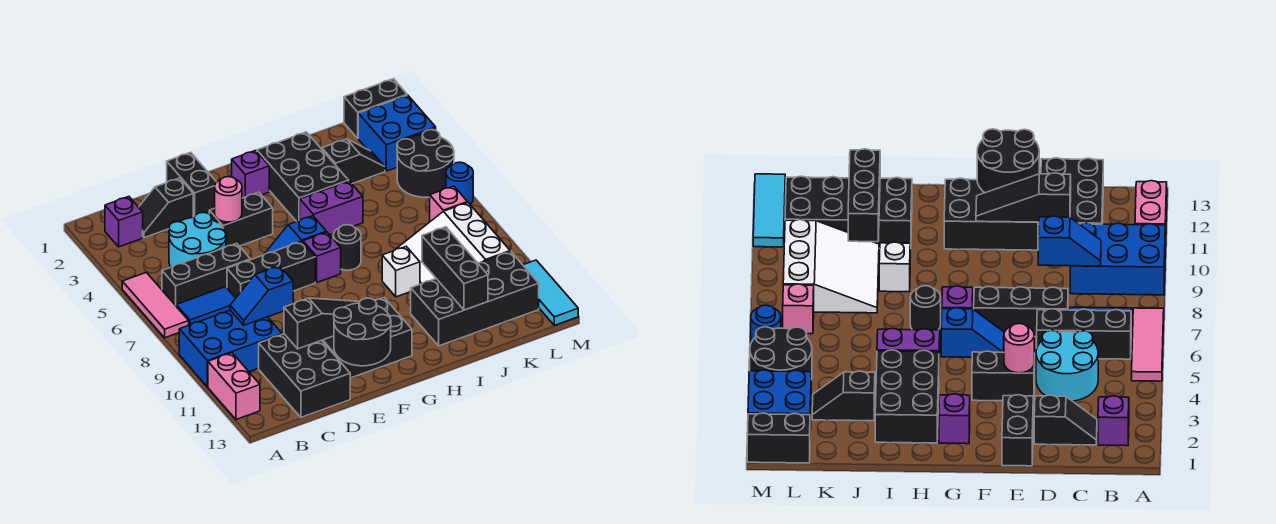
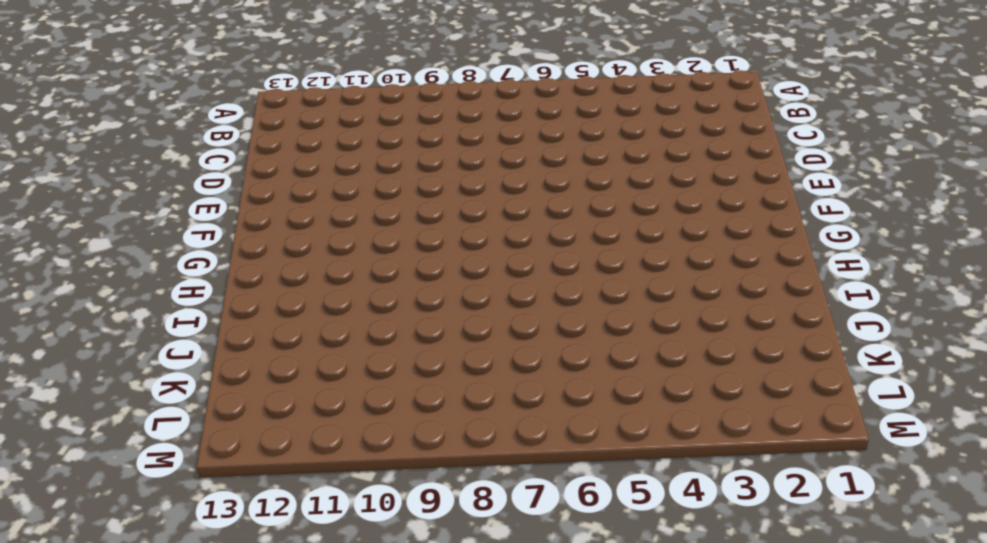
none -> pink 1x3 tile [122,272,189,338]
none -> blue 2x3 brick [179,310,282,387]
none -> pink 1x2 brick [208,353,260,419]
none -> purple 1x1 brick [105,197,143,247]

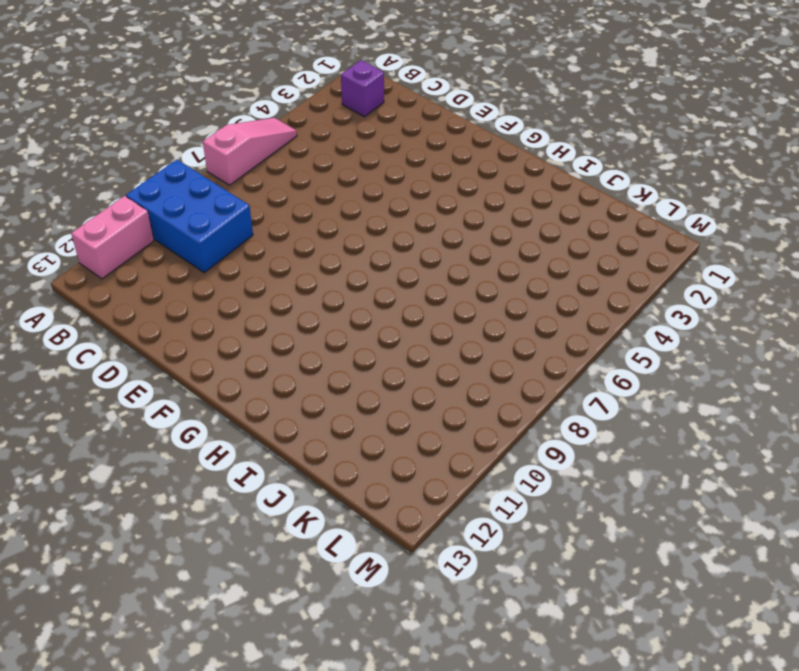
pink 1x3 slope [203,118,297,185] -> pink 1x3 tile [122,272,189,338]
none -> black 1x3 brick [162,243,250,305]
none -> blue 1x2 tile [176,287,236,325]
none -> black 1x2 slope [139,178,193,238]
none -> cyan 2x2 round brick [169,213,226,267]

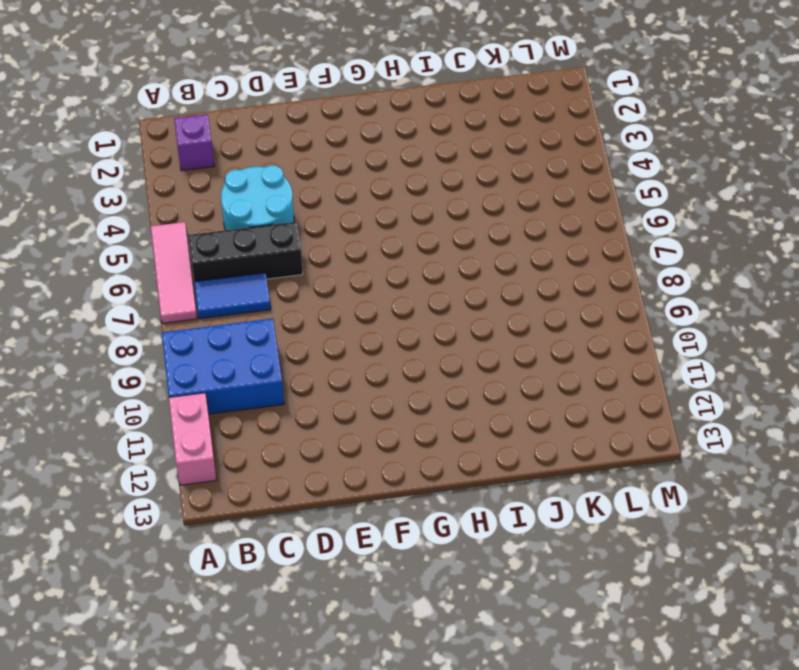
none -> black 1x2 slope [139,178,193,238]
none -> black 2x3 brick [259,334,350,417]
none -> black 1x3 brick [227,241,315,298]
none -> black 1x2 brick [167,152,216,217]

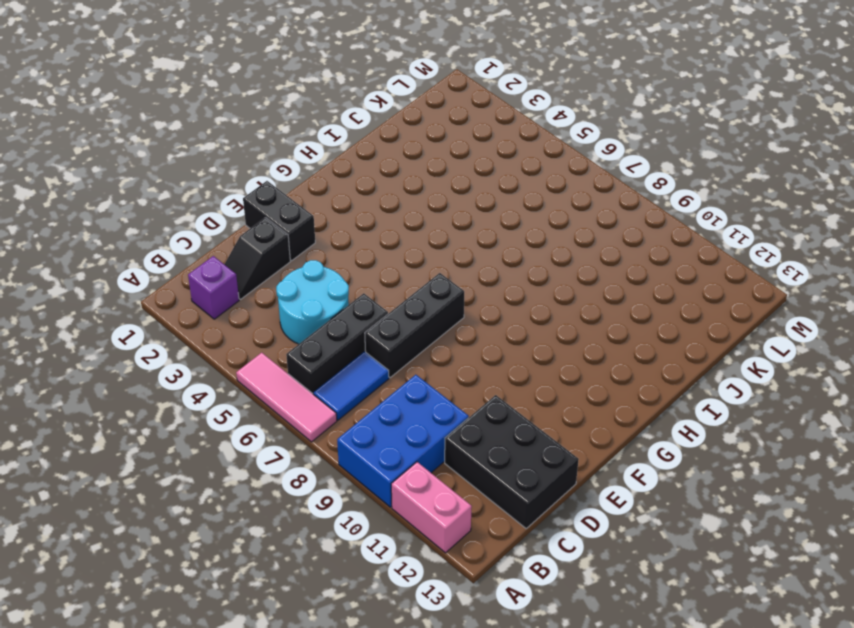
none -> black 1x2 brick [209,192,273,246]
none -> black 2x3 brick [322,298,412,378]
none -> blue 1x2 slope [265,216,326,254]
none -> purple 1x1 brick [232,150,269,198]

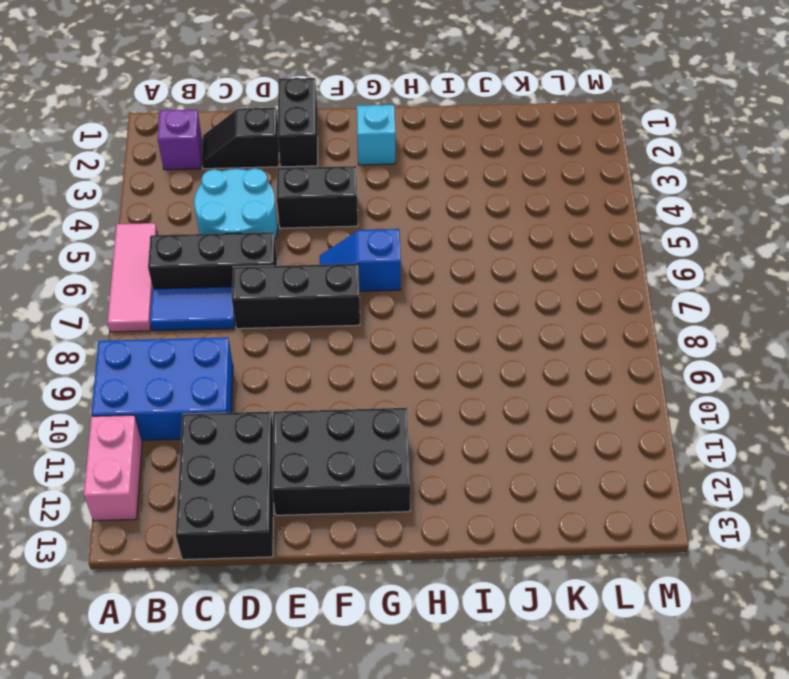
cyan 1x1 brick [357,105,395,165] -> purple 1x1 brick [232,150,269,198]
none -> purple 1x1 brick [303,232,341,282]
none -> black 2x3 brick [257,132,349,222]
none -> purple 1x2 brick [300,181,363,235]
none -> black 1x1 round brick [333,225,361,270]

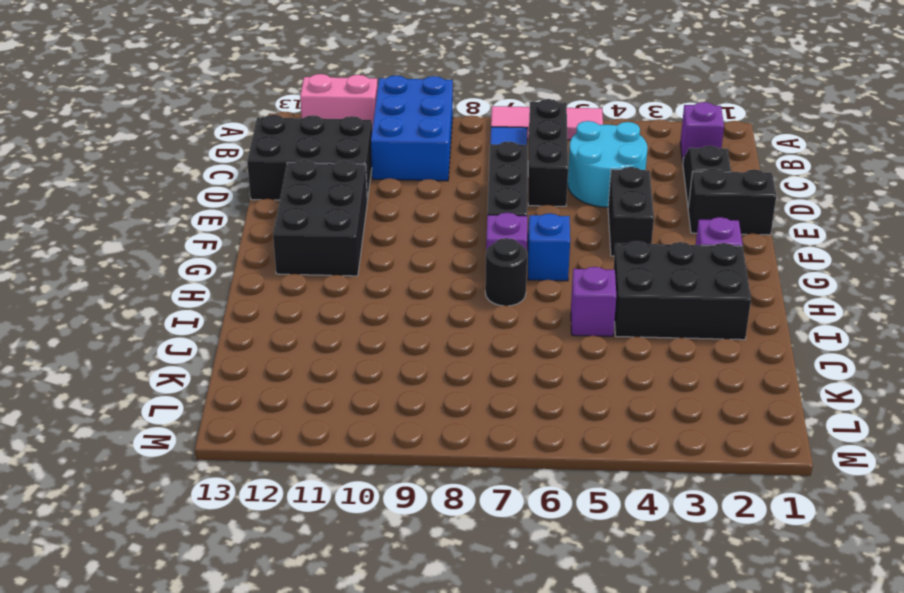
purple 1x1 brick [571,267,616,336] -> purple 1x2 brick [300,181,363,235]
none -> white 1x1 brick [382,247,420,297]
none -> black 2x4 brick [411,251,539,346]
none -> black 1x2 slope [322,139,385,184]
none -> white 3x3 slope [395,202,510,284]

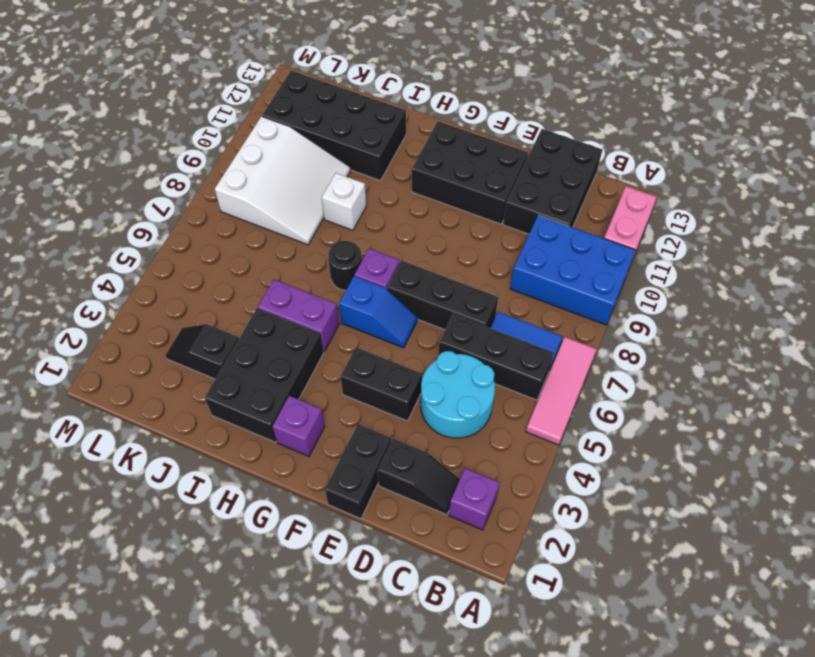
none -> black 1x2 brick [344,79,407,138]
none -> blue 2x2 brick [358,95,436,171]
none -> black 2x2 round brick [397,130,454,197]
none -> pink 1x1 brick [430,186,467,222]

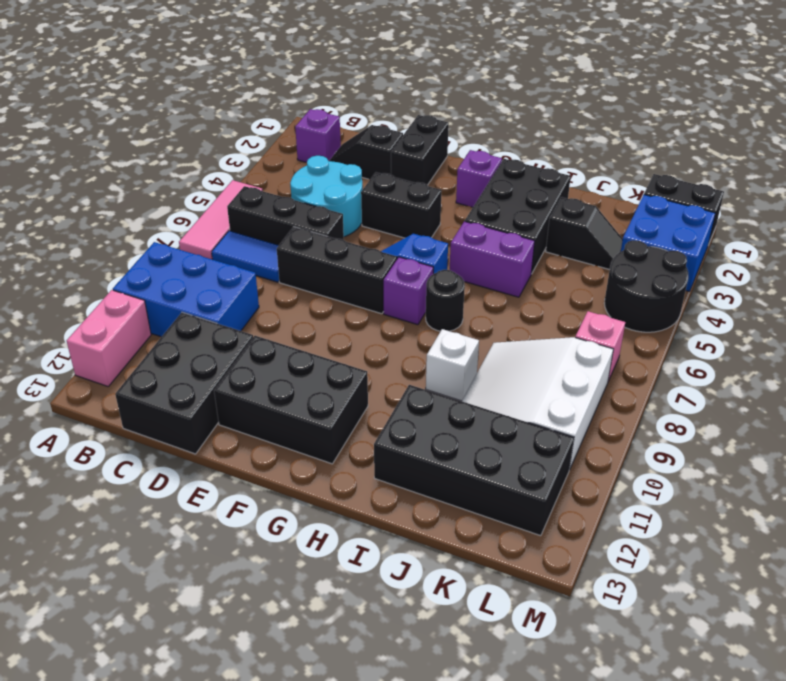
none -> blue 1x1 round brick [446,162,473,204]
none -> cyan 1x3 tile [523,260,578,325]
none -> blue 1x2 slope [230,266,293,325]
none -> black 1x3 slope [284,298,360,349]

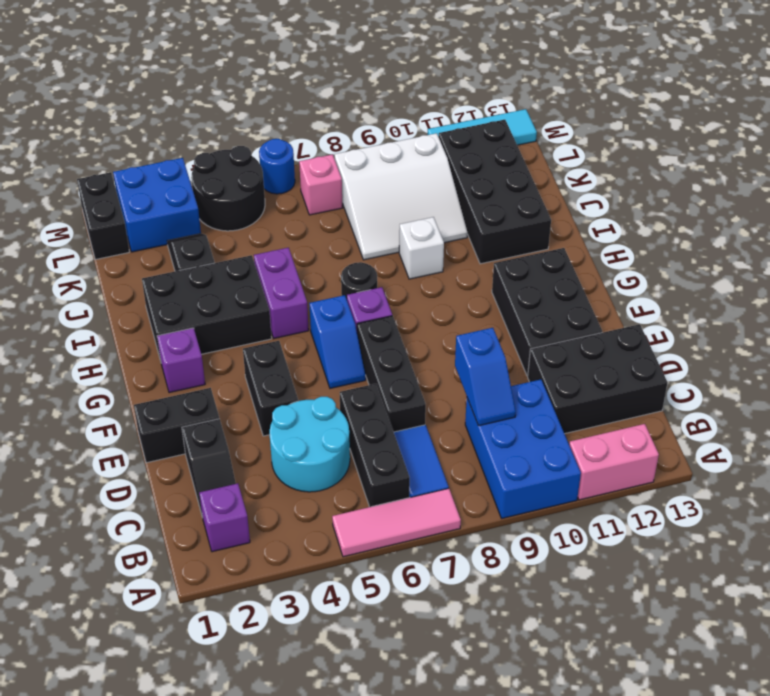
none -> black 1x3 slope [284,298,360,349]
none -> pink 1x1 round brick [215,177,242,222]
none -> black 2x2 round brick [334,298,391,366]
none -> black 1x3 brick [422,227,488,310]

